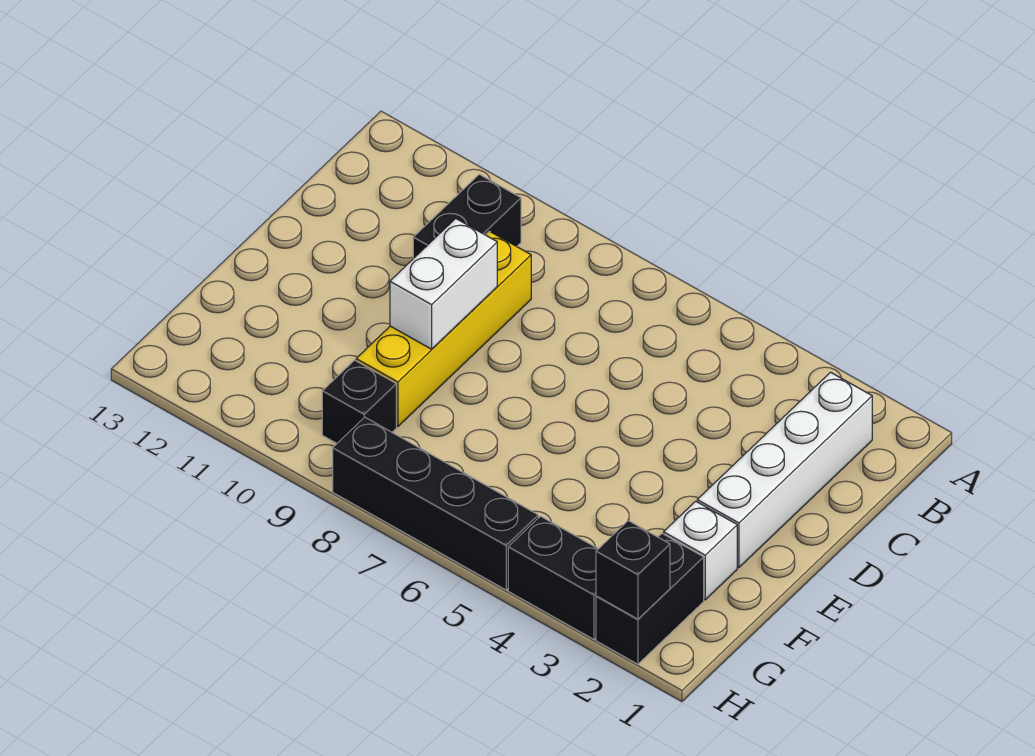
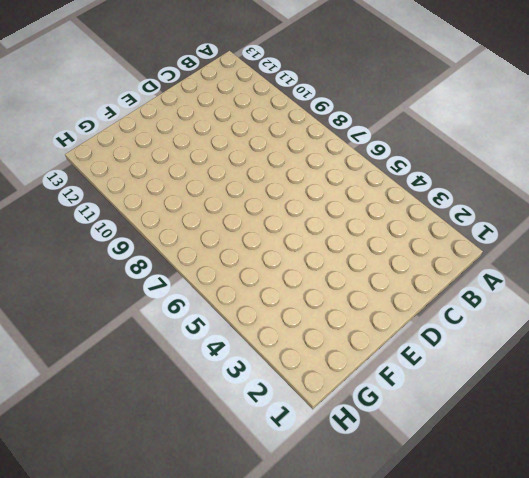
none -> white 1x4 brick [697,372,872,567]
none -> black 1x2 brick [413,174,521,259]

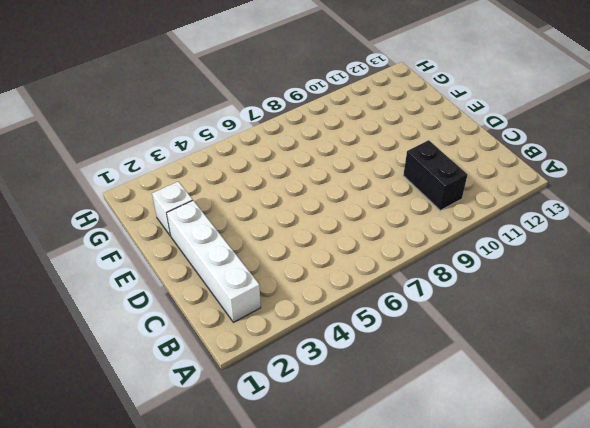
none -> yellow 1x4 brick [356,231,531,427]
none -> black 1x2 brick [596,534,704,664]

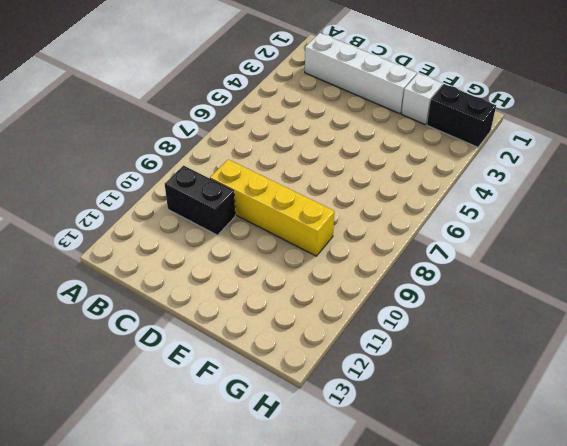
none -> black 1x1 brick [322,360,396,443]
none -> black 1x2 brick [508,516,598,639]

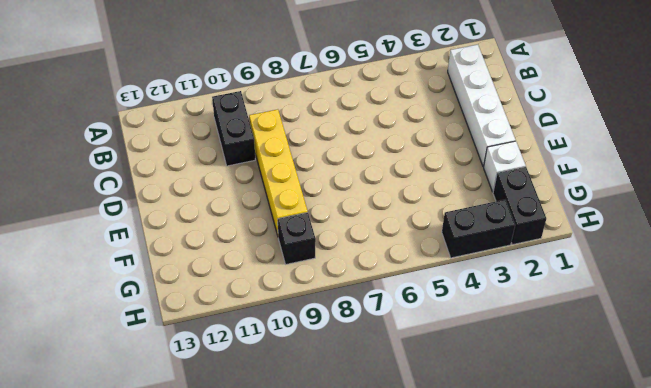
none -> black 1x4 brick [333,417,538,590]
none -> white 1x2 brick [390,219,497,349]

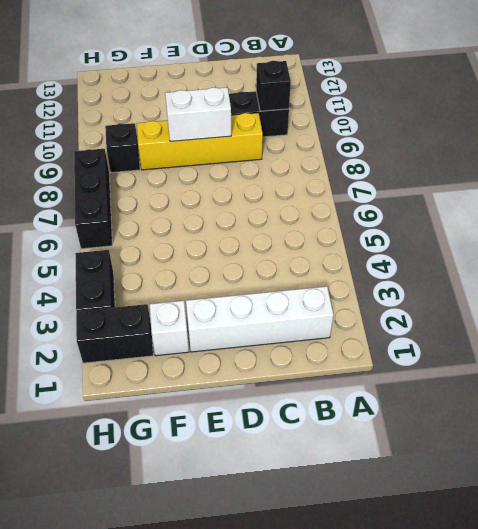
black 1x1 brick [256,61,291,111] -> black 1x1 brick moved to [596,521,670,619]
black 1x3 brick [74,149,112,249] -> black 1x4 brick [333,417,538,590]

